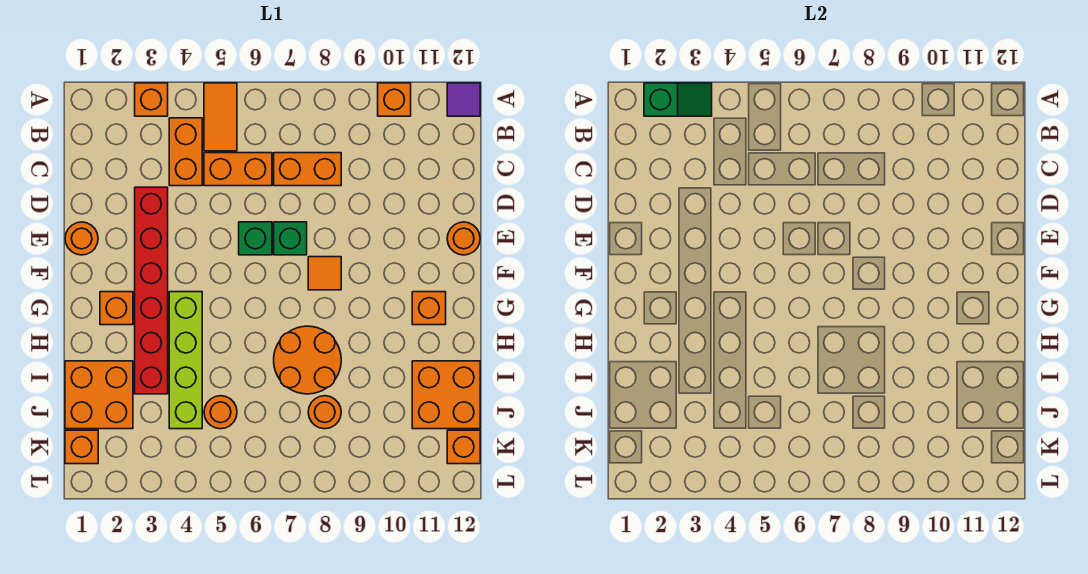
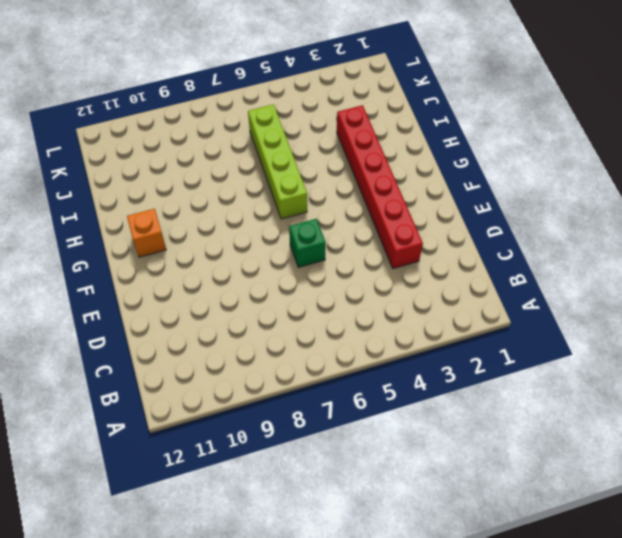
lime 1x4 brick [248,104,307,219] -> lime 1x4 brick moved to [169,292,202,429]
none -> orange 1x1 brick [135,83,168,116]
none -> orange 1x2 tile [204,83,237,151]
none -> orange 1x1 brick [378,83,411,116]

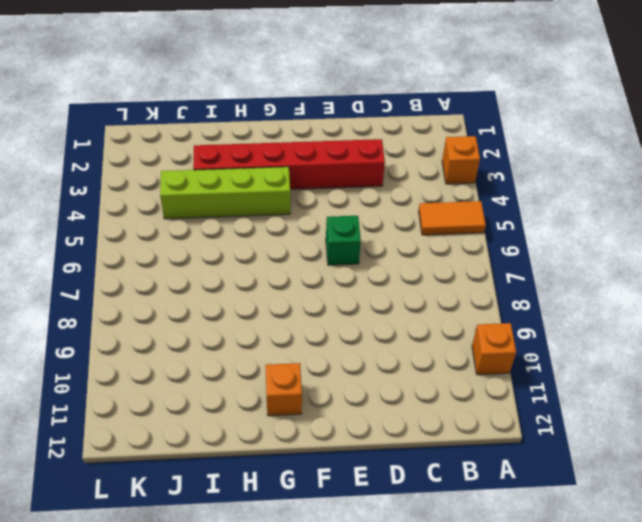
none -> purple 1x1 tile [447,83,480,116]
none -> orange 1x2 brick [169,118,202,186]
none -> orange 1x2 brick [204,153,272,186]

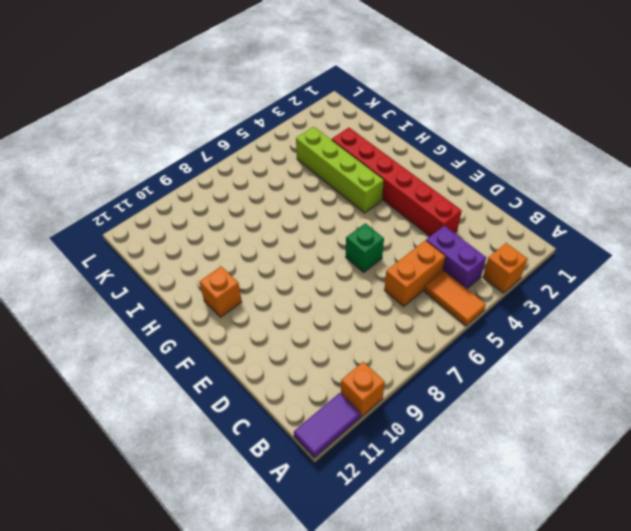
purple 1x2 tile [294,393,361,458] -> purple 1x1 tile [447,83,480,116]
purple 1x2 brick [426,226,486,289] -> orange 1x2 brick [169,118,202,186]
none -> orange 1x2 brick [274,153,341,186]
none -> orange 1x1 round brick [65,222,98,255]
none -> green 1x1 brick [274,222,307,255]

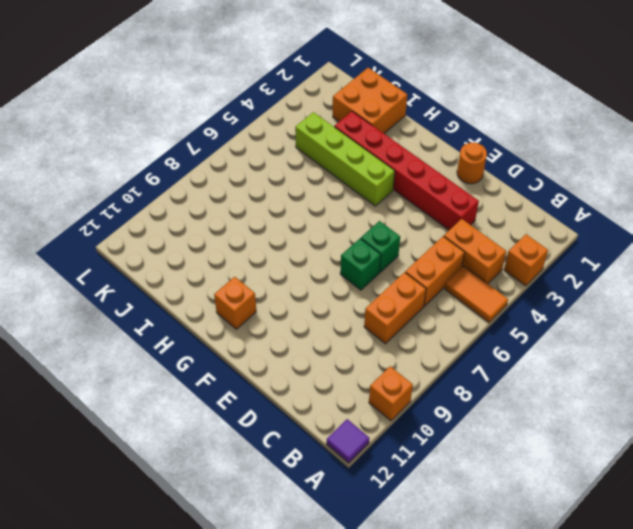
none -> orange 1x1 round brick [447,222,480,255]
none -> orange 1x1 tile [308,257,341,290]
none -> orange 1x1 brick [100,292,133,325]

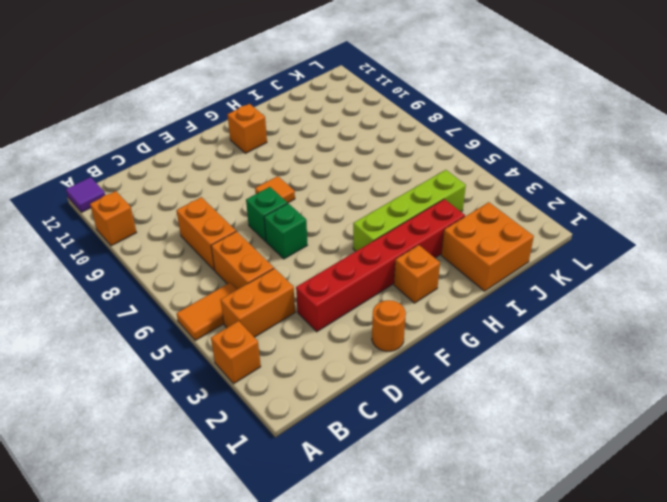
none -> orange 1x1 round brick [447,222,480,255]
none -> orange 2x2 round brick [274,326,341,394]
none -> orange 2x2 brick [412,361,480,429]

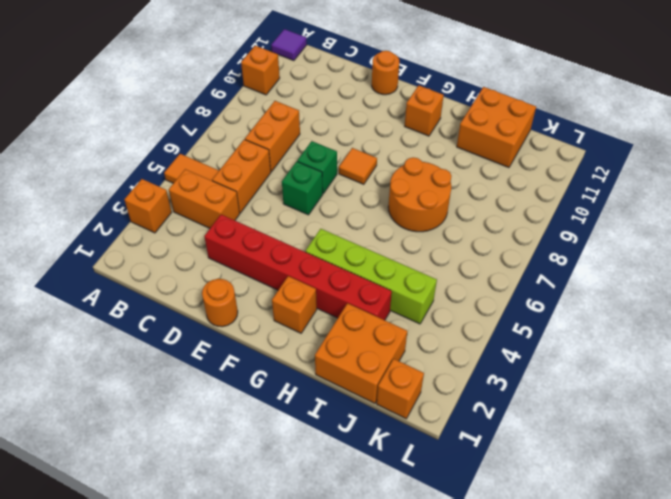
none -> orange 1x1 round brick [204,396,237,429]
none -> orange 1x1 round brick [308,396,341,429]
none -> orange 1x1 brick [447,430,480,464]

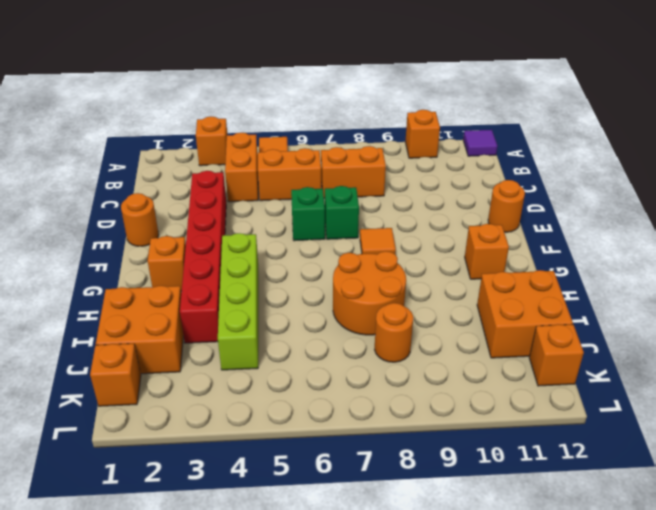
none -> orange 1x1 round brick [204,396,237,429]
none -> green 1x2 slope [644,83,712,116]

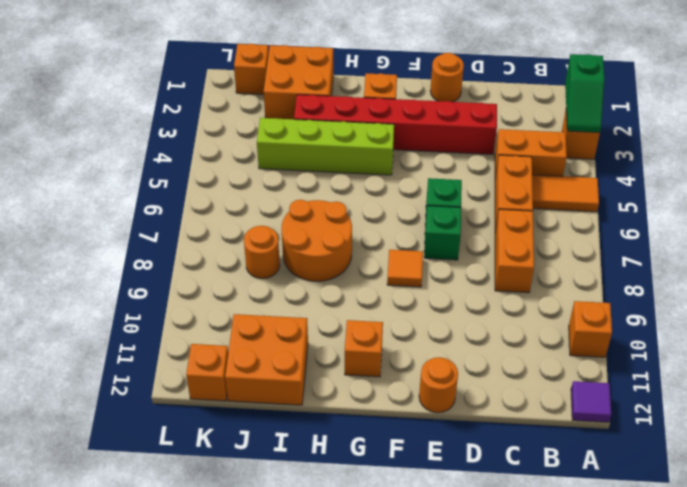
none -> orange 1x1 round brick [204,396,237,429]

